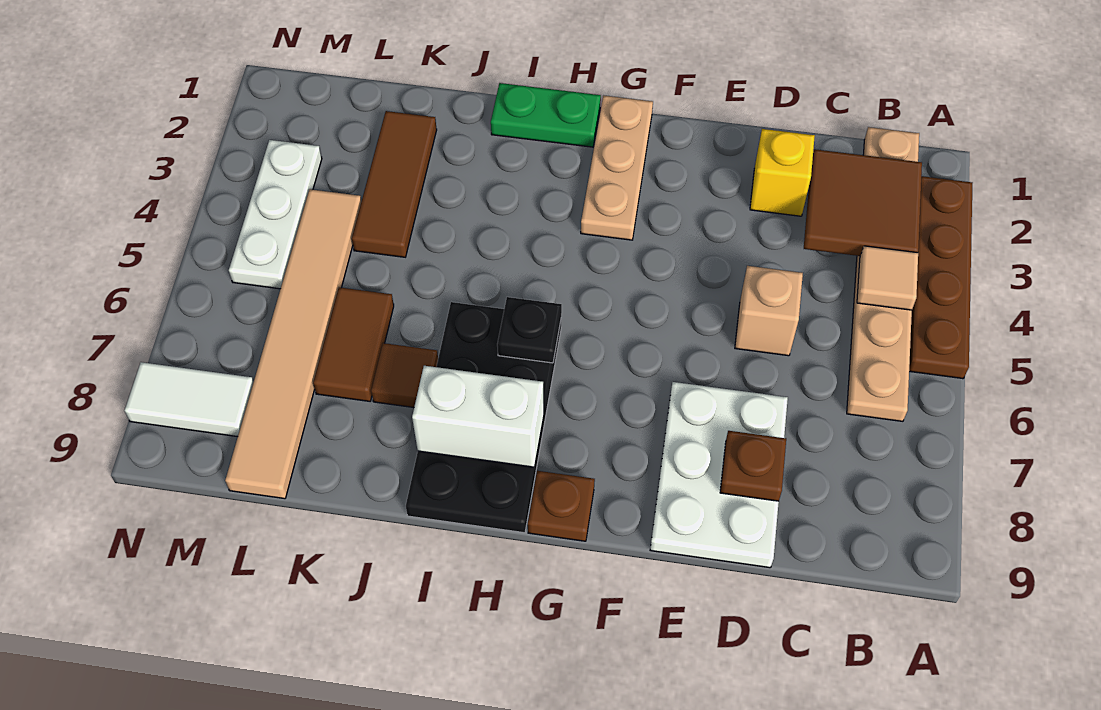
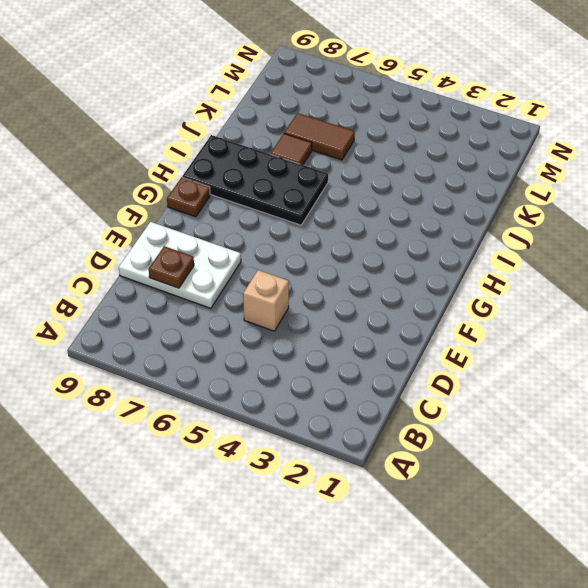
none -> brown 1x4 plate [909,176,972,379]
none -> tan 1x6 plate [847,127,919,421]
none -> yellow 1x1 brick [750,129,815,216]

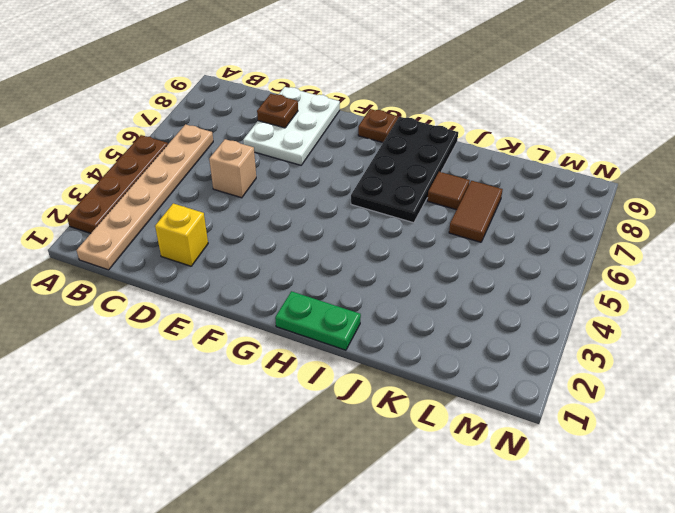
none -> tan 1x3 plate [581,96,653,240]
none -> brown 1x3 tile [352,111,437,257]
none -> tan 1x6 tile [225,189,361,499]

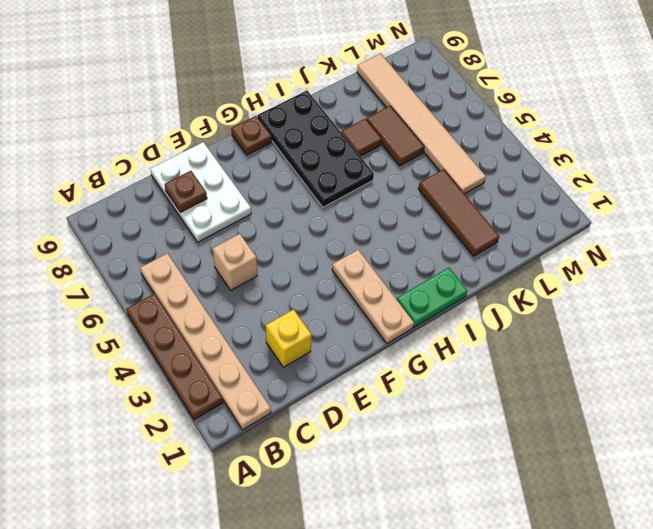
none -> white 1x3 plate [229,140,322,289]
none -> white 1x2 tile [125,362,254,437]
none -> brown 2x2 tile [804,149,922,256]

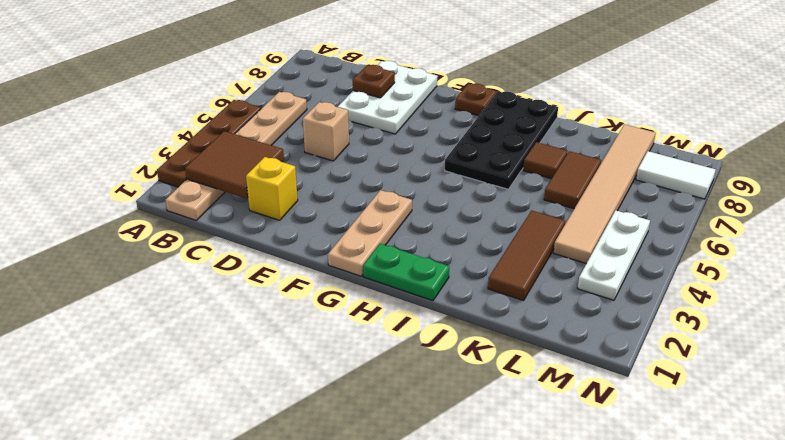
none -> tan 1x1 tile [857,246,918,310]
none -> black 1x1 plate [497,297,562,363]
none -> white 1x2 brick [412,366,544,467]

